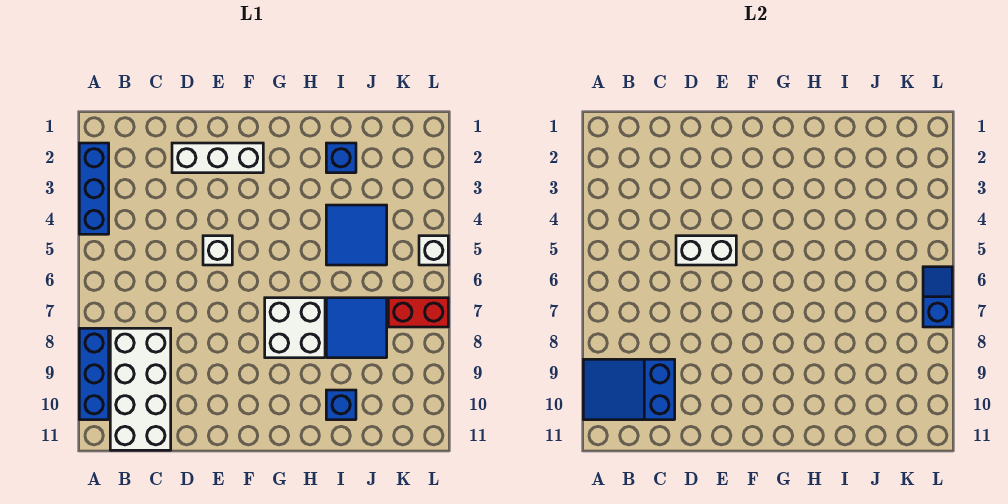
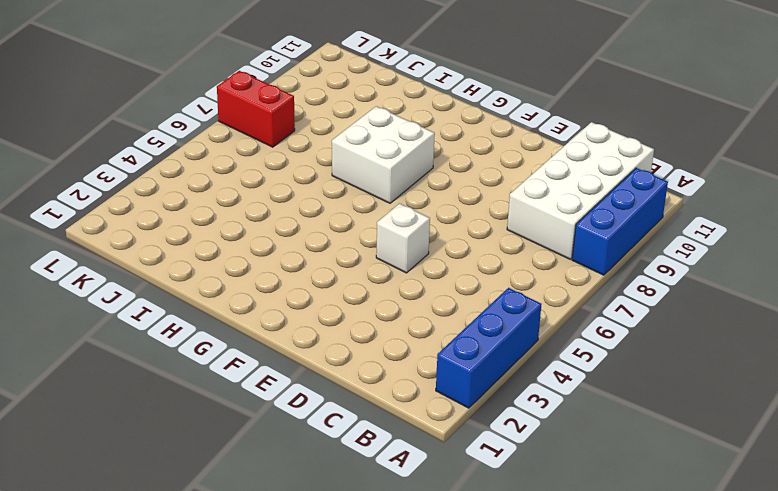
none -> white 1x3 brick [172,143,263,173]
none -> blue 1x1 brick [326,143,356,173]
none -> blue 2x2 tile [326,205,387,265]

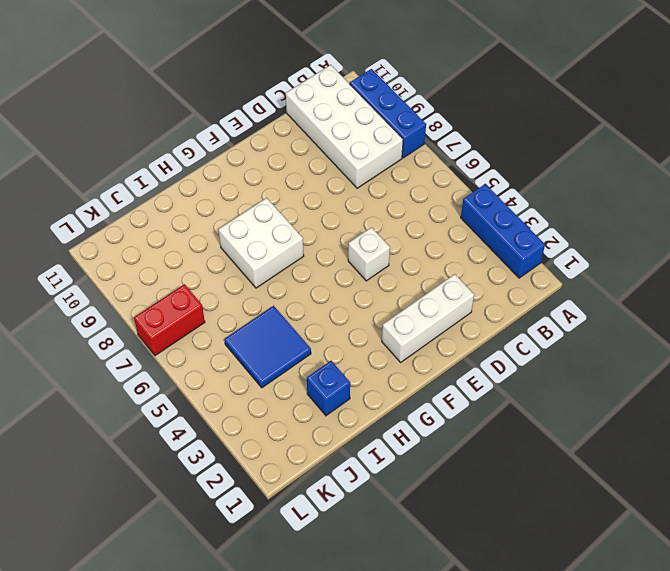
none -> blue 2x2 tile [326,298,387,358]
none -> blue 1x1 brick [326,390,356,420]
none -> white 1x1 brick [419,236,448,265]

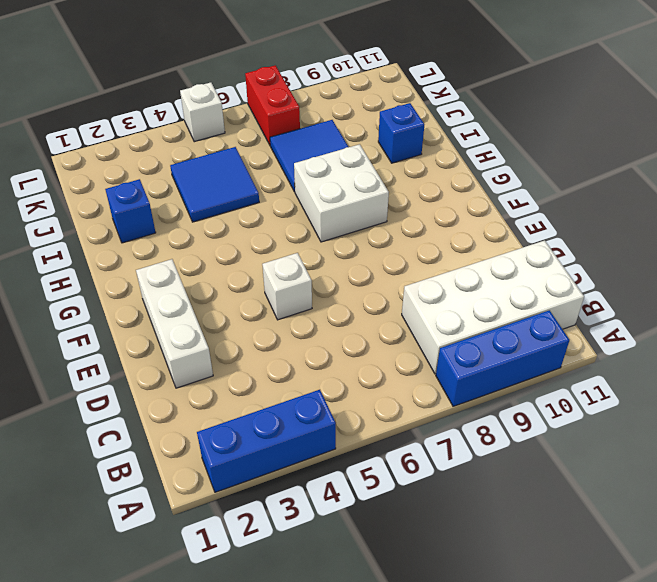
none -> blue 2x3 slope [583,359,675,420]
none -> white 1x2 brick [676,236,736,265]
none -> blue 1x2 slope [923,267,952,327]

